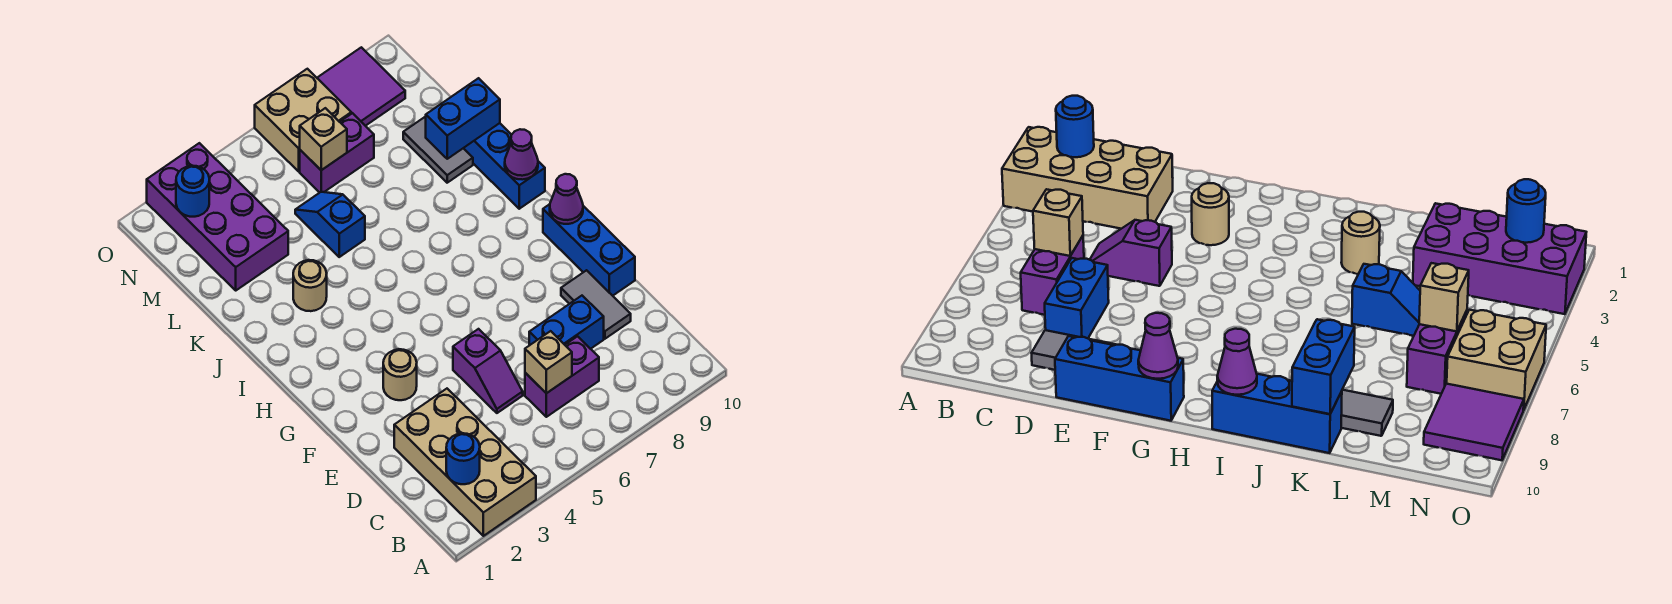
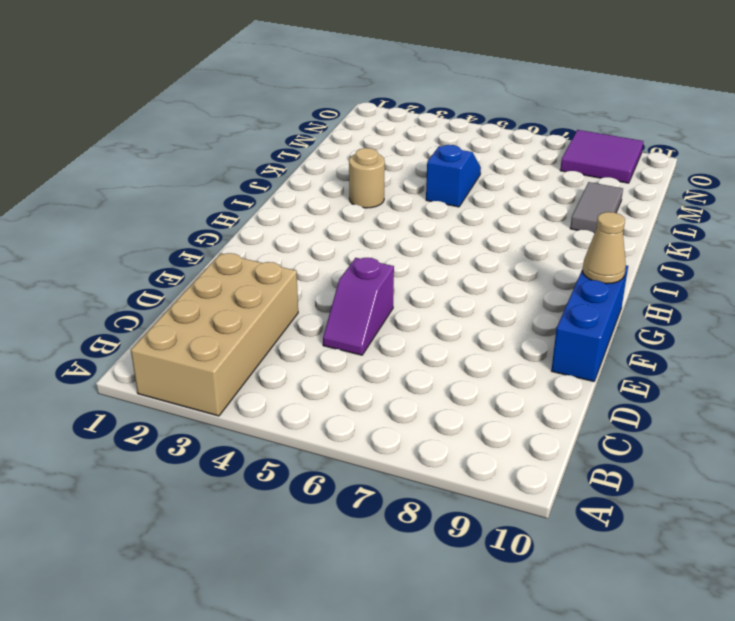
tan 1x1 cone [583,212,626,284] -> purple 1x1 cone [550,174,583,224]
none -> purple 1x2 brick [525,336,599,417]
none -> blue 1x2 brick [529,296,604,349]
none -> grey 1x2 tile [561,270,631,339]

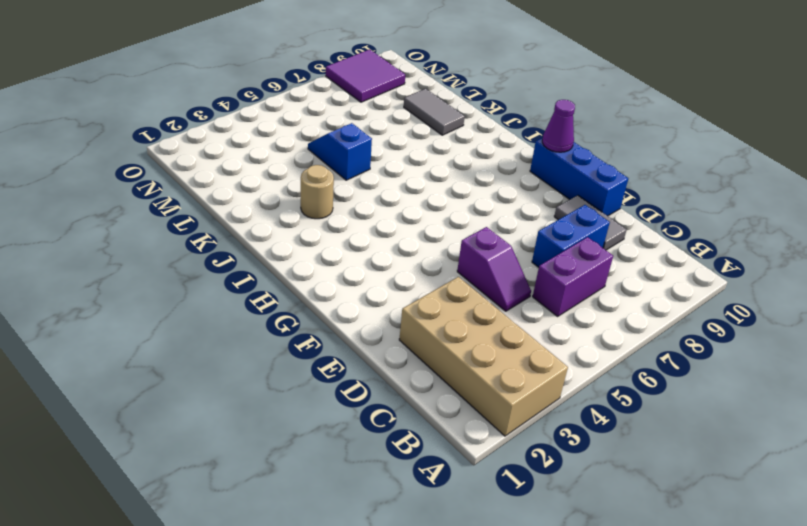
none -> tan 1x1 round brick [383,349,417,400]
none -> blue 1x3 brick [464,123,545,209]
none -> purple 2x4 brick [147,143,288,290]

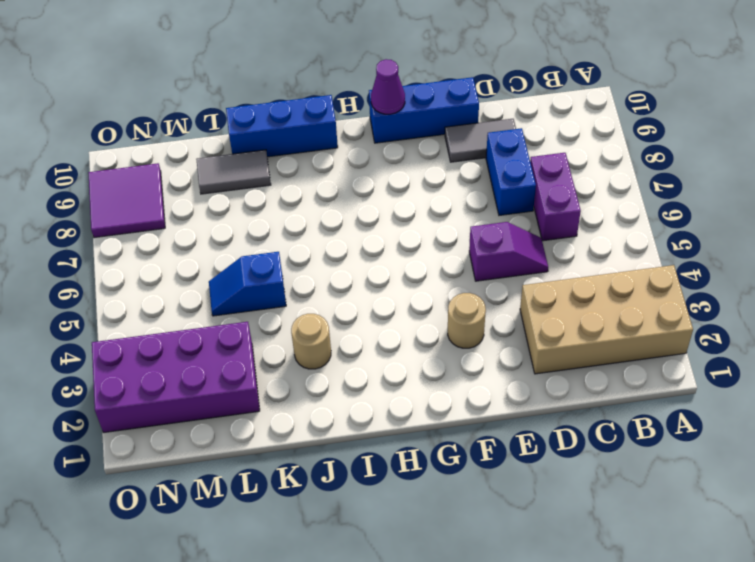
none -> purple 1x2 brick [300,113,374,193]
none -> tan 2x2 brick [255,69,351,171]
none -> blue 1x1 round brick [446,433,480,484]

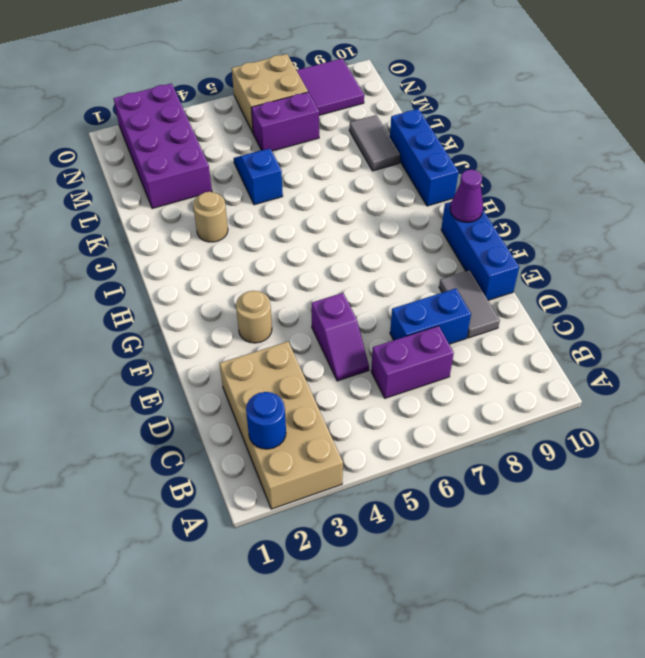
none -> tan 1x1 brick [525,331,572,393]
none -> purple 1x1 cone [505,129,538,180]
none -> blue 1x2 brick [426,78,500,159]

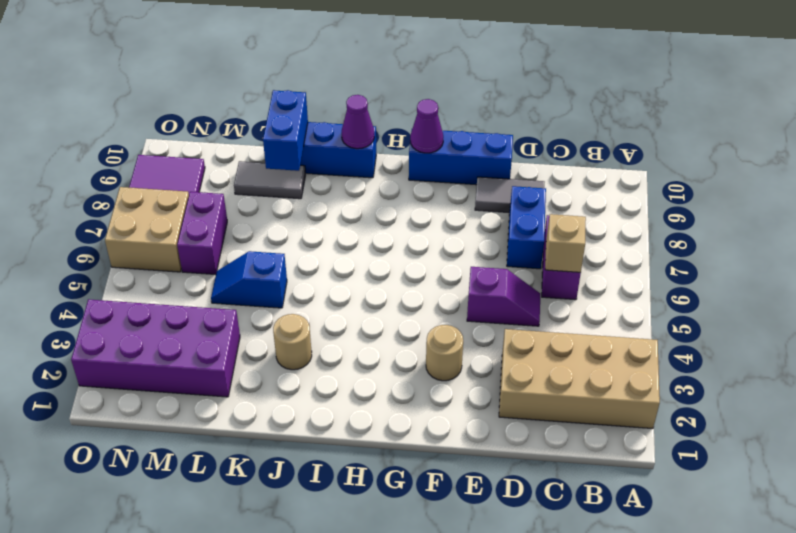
none -> blue 1x1 round brick [446,433,480,484]
none -> tan 1x1 brick [300,108,347,170]
none -> blue 1x1 round brick [176,166,209,217]

